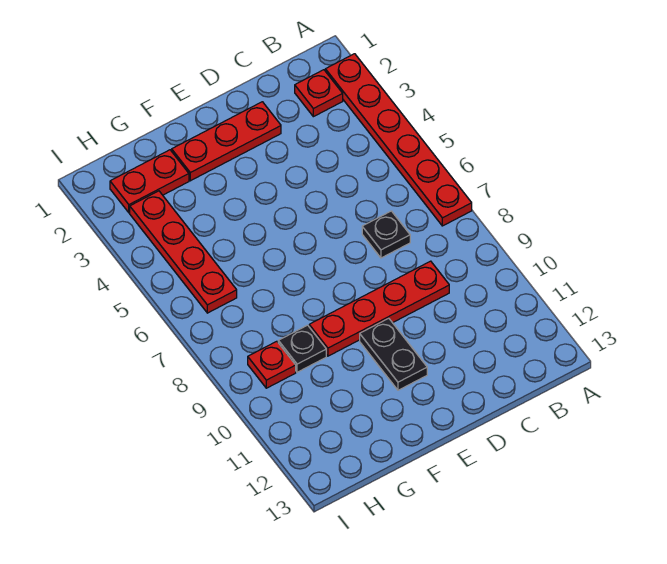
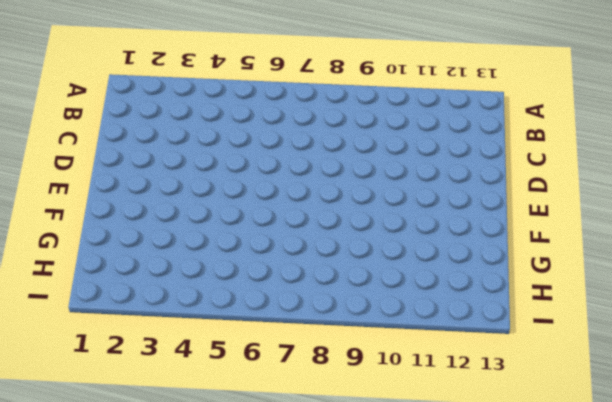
none -> red 1x6 plate [325,54,472,226]
none -> red 1x1 plate [295,70,343,117]

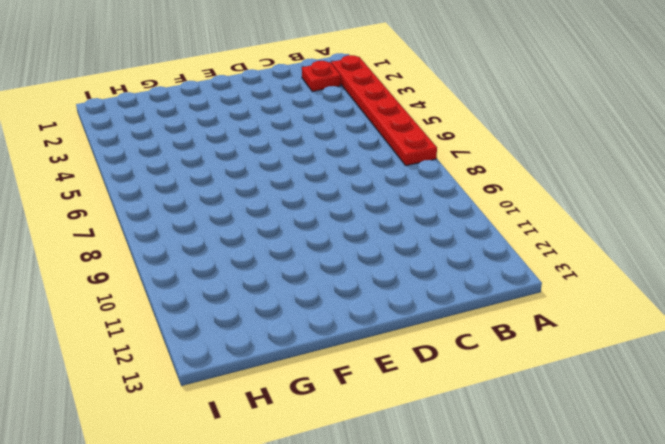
none -> black 1x1 plate [362,211,410,258]
none -> red 1x4 plate [309,261,449,356]

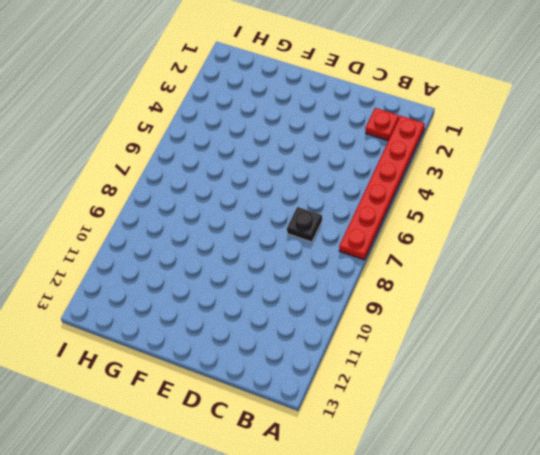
none -> red 1x4 plate [309,261,449,356]
none -> red 1x3 plate [172,102,281,181]

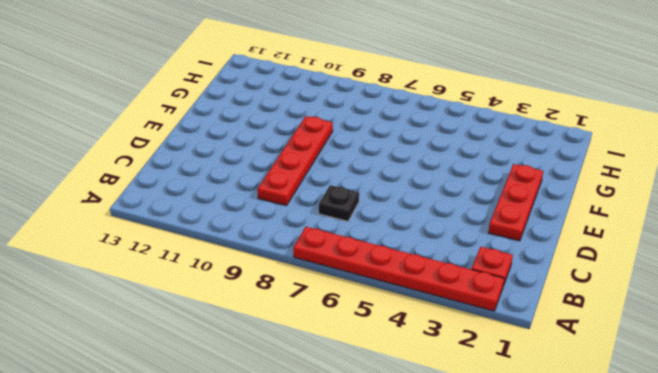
none -> black 1x2 plate [360,318,427,390]
none -> red 1x2 plate [110,150,189,213]

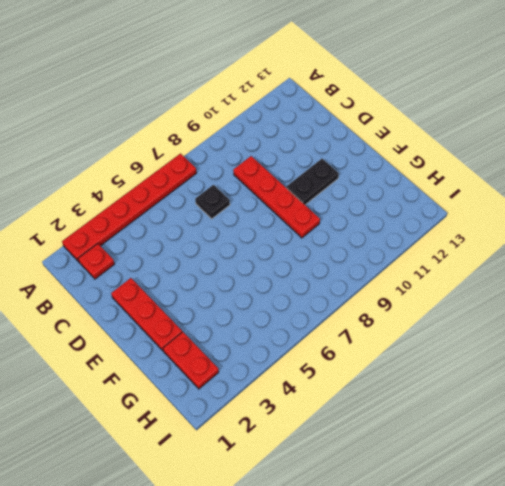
none -> black 1x1 plate [278,325,326,372]
none -> red 1x4 plate [130,191,237,313]

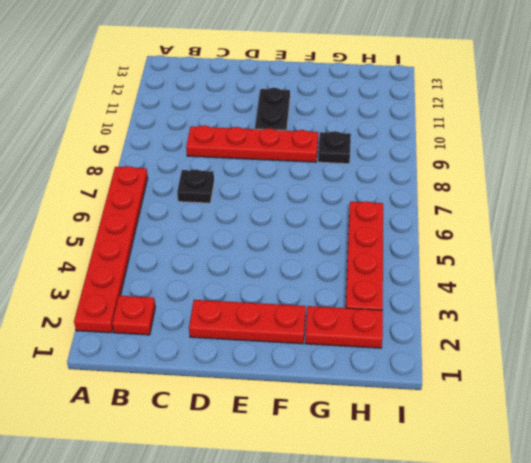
none -> red 1x1 plate [248,341,296,388]

